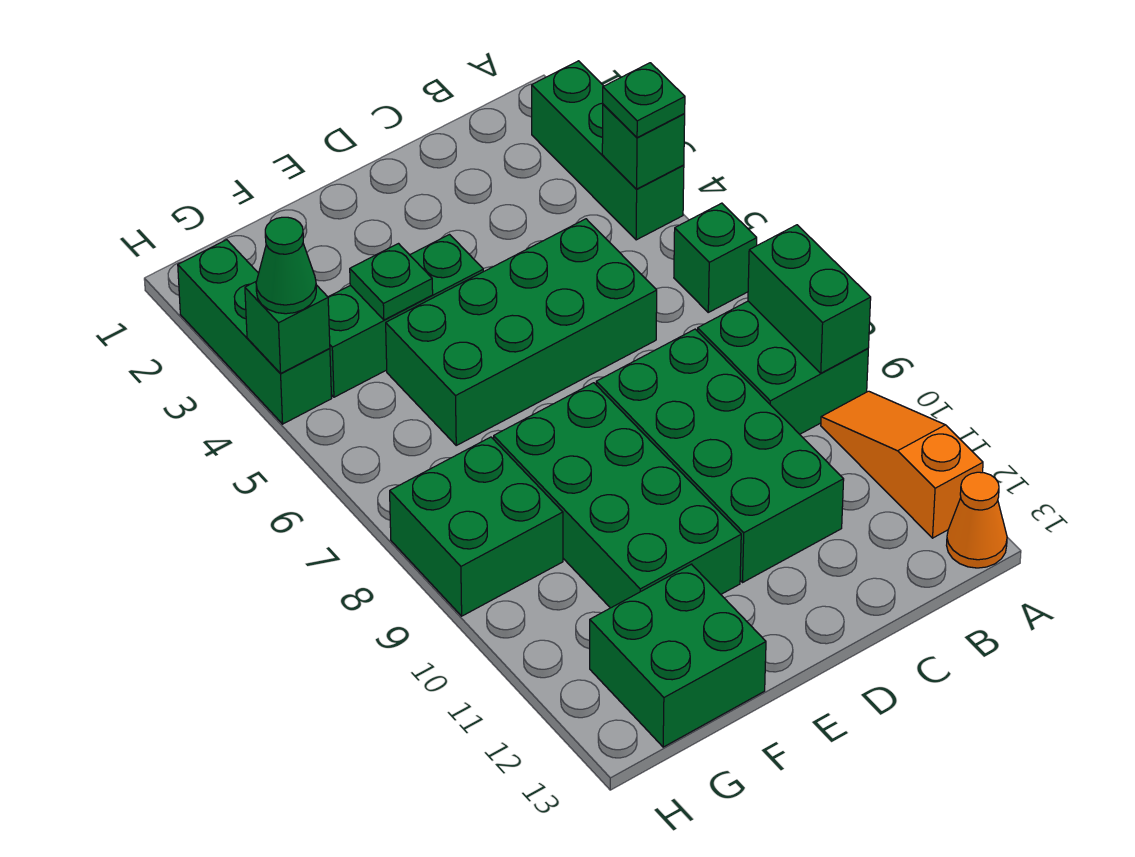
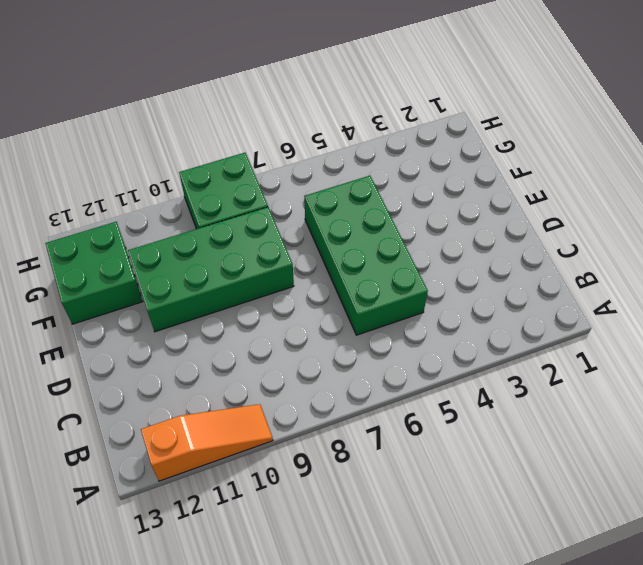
none -> green 1x3 brick [532,61,684,240]
none -> green 1x1 brick [674,203,757,312]
none -> green 2x2 brick [698,301,868,434]

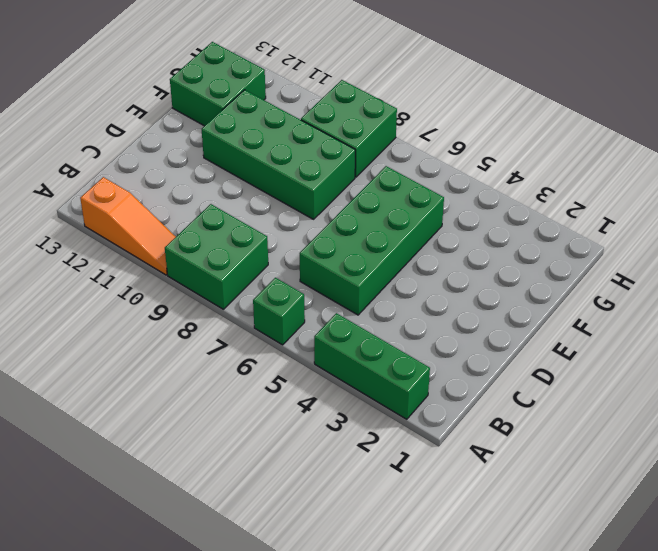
none -> orange 1x1 cone [947,472,1007,568]
none -> green 2x4 brick [596,329,844,582]
none -> green 1x3 brick [328,235,483,397]

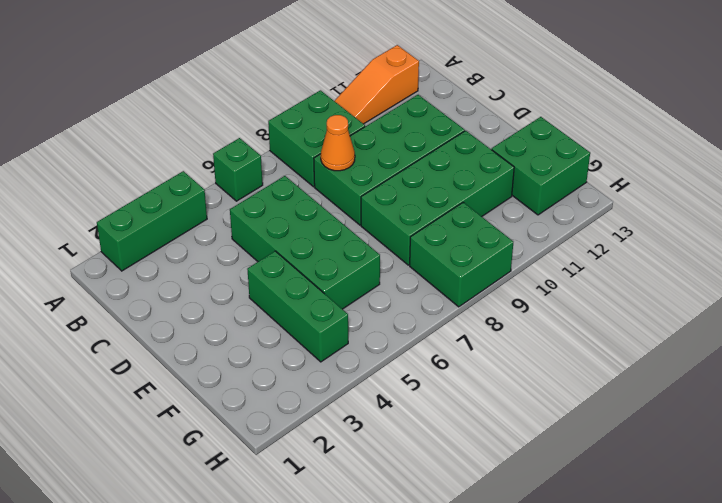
orange 1x1 cone [321,115,355,171] -> orange 1x1 cone moved to [947,472,1007,568]
none -> green 1x3 brick [178,240,332,424]
none -> green 1x1 brick [602,104,685,189]
none -> green 1x2 brick [748,225,871,373]

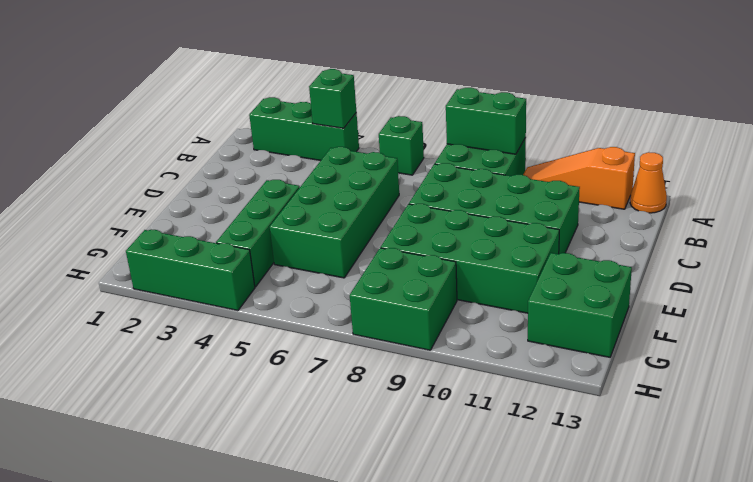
none -> green 1x1 plate [350,244,433,320]
none -> green 1x1 brick [245,282,330,374]
none -> green 1x1 plate [603,63,685,138]

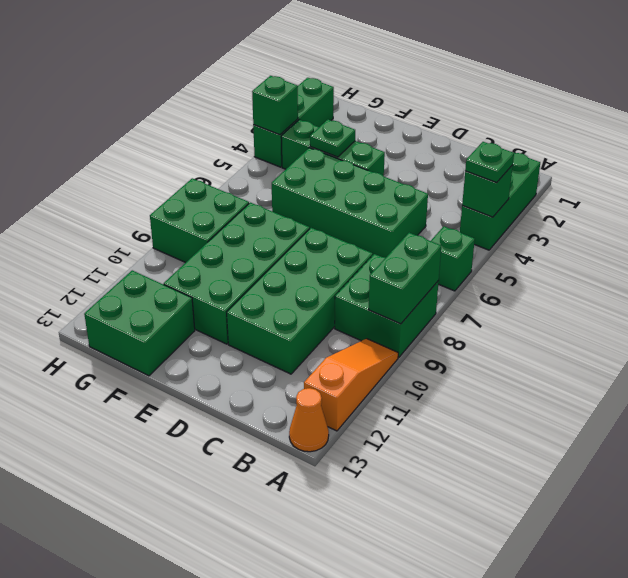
none -> green 1x1 cone [256,217,316,314]

